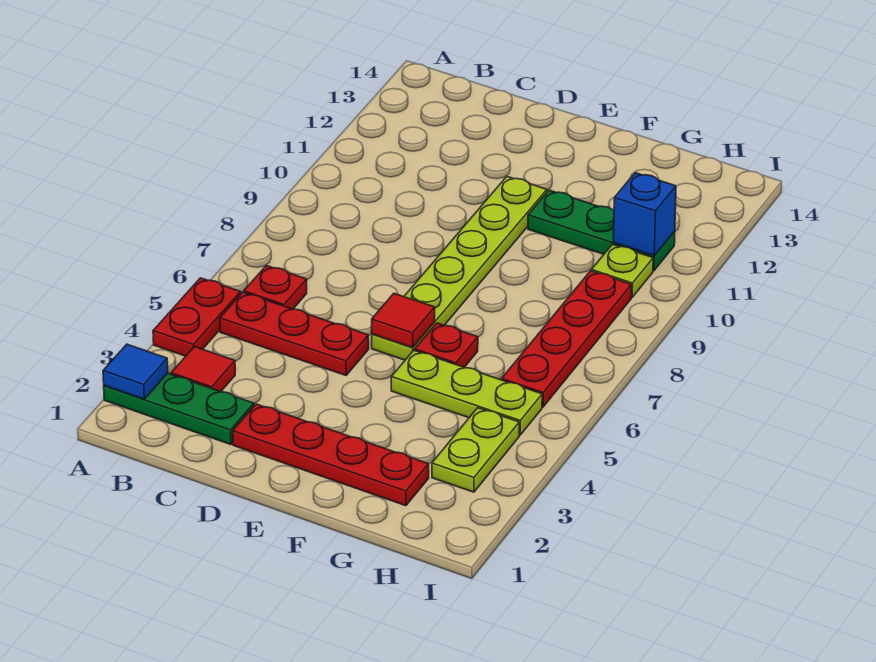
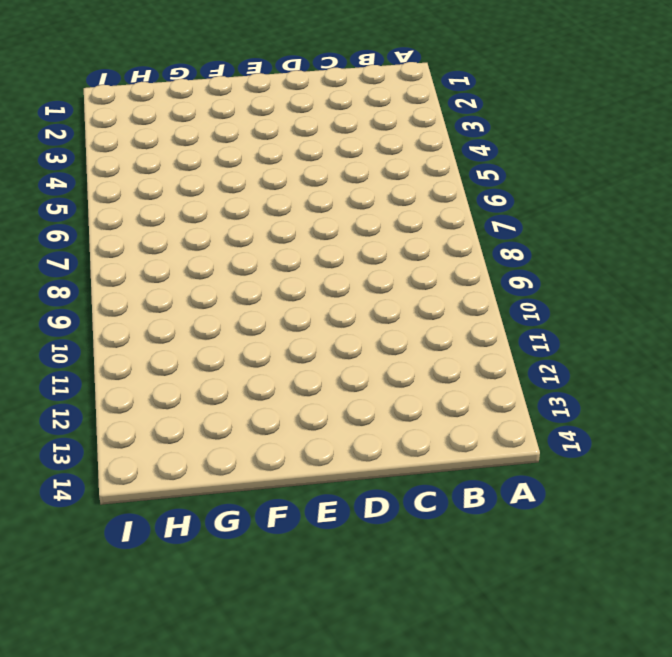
none -> green 1x3 plate [104,373,254,445]
none -> red 1x2 plate [153,278,241,356]
none -> red 1x1 tile [171,347,235,392]

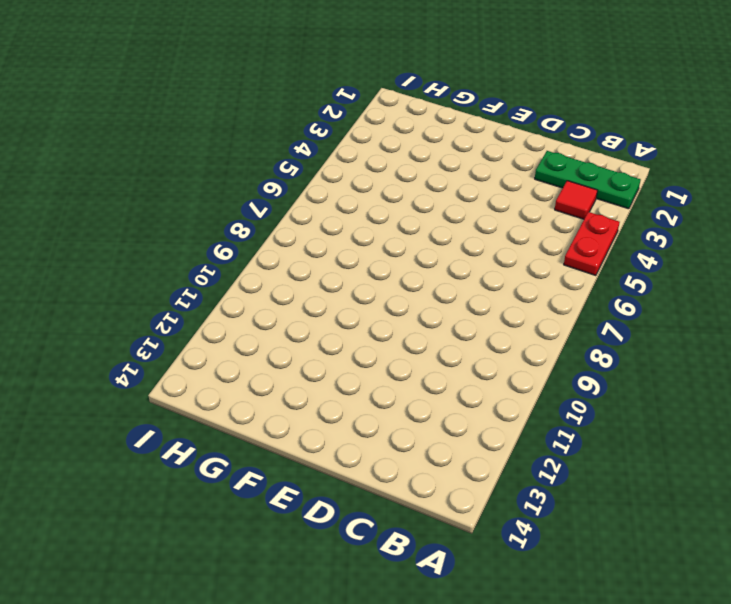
none -> red 1x3 plate [220,292,369,375]
none -> red 1x1 plate [244,265,307,309]
none -> red 1x4 plate [233,404,429,506]

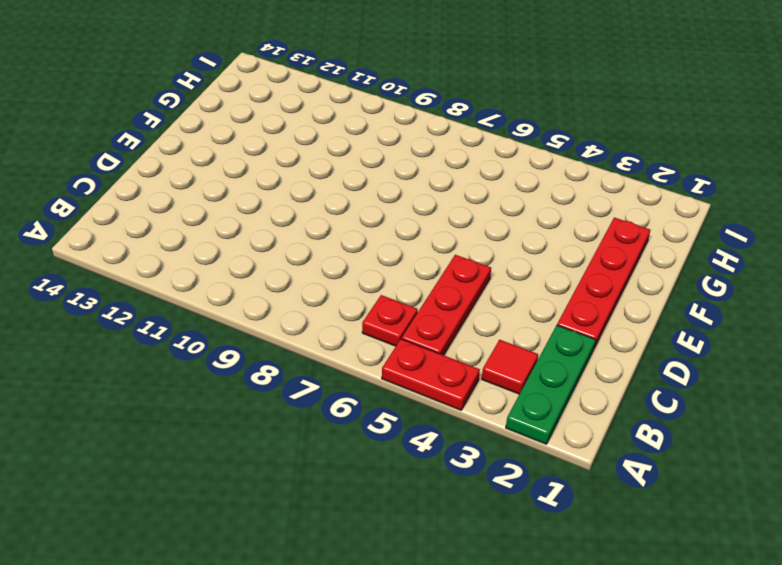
none -> lime 1x6 plate [372,177,547,360]
none -> lime 1x3 plate [391,350,542,435]
none -> red 1x1 plate [415,323,478,367]

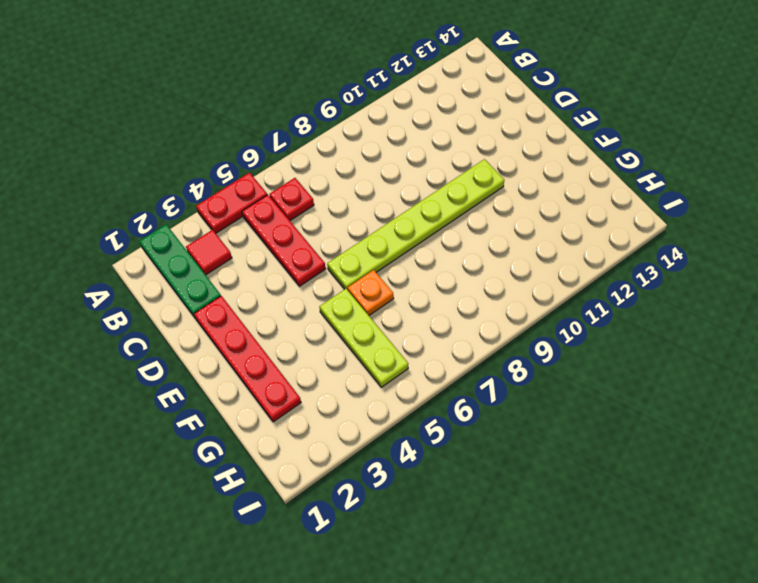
orange 1x1 plate [347,270,394,315] -> red 1x1 plate [415,323,478,367]
none -> green 1x3 plate [528,190,675,271]
none -> lime 1x2 plate [432,408,519,492]
none -> red 1x4 plate [502,271,632,407]

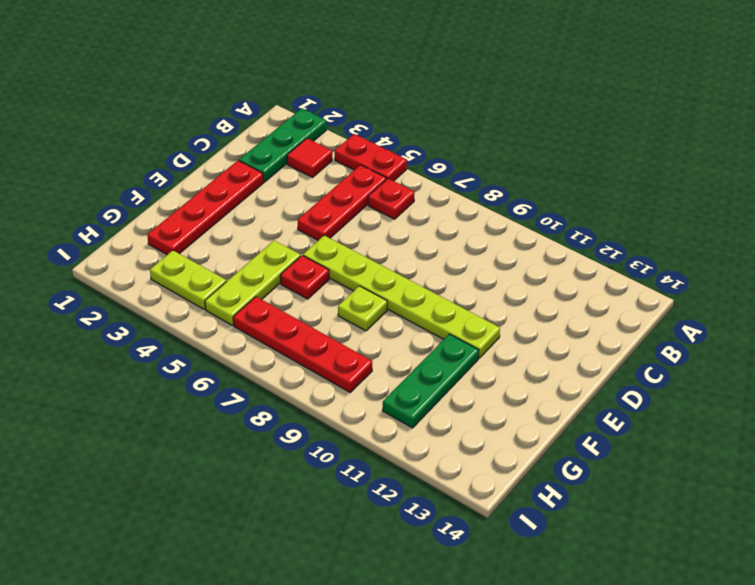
lime 1x1 plate [338,286,387,331] -> lime 1x1 plate moved to [591,244,653,297]
none -> blue 1x1 tile [103,344,168,399]
none -> red 1x1 tile [372,293,435,348]
none -> blue 1x1 brick [613,173,676,256]

